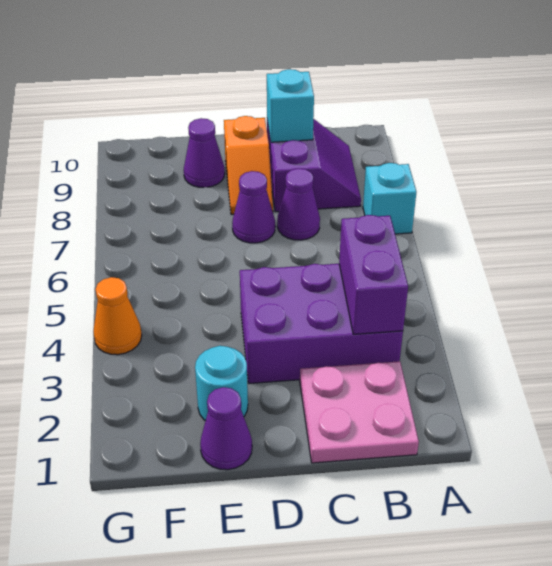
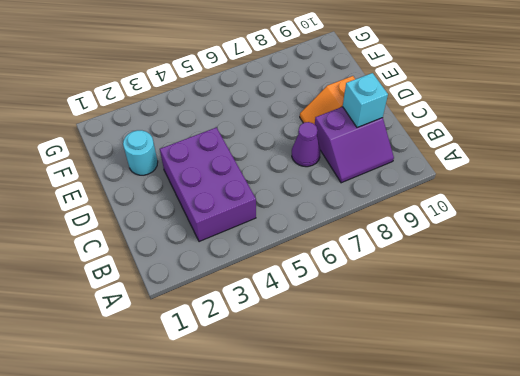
none -> cyan 1x1 brick [363,163,416,234]
none -> pink 2x2 plate [300,361,419,463]
none -> purple 1x1 cone [232,171,275,243]

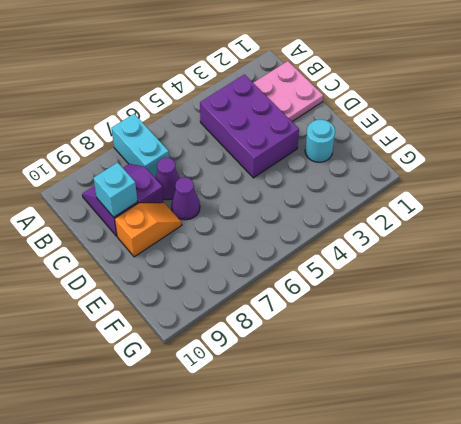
cyan 1x2 brick [111,114,169,177] -> cyan 1x1 brick [363,163,416,234]
none -> purple 1x1 cone [200,387,252,470]
none -> purple 1x1 cone [184,118,225,188]
none -> orange 1x1 cone [93,277,142,355]

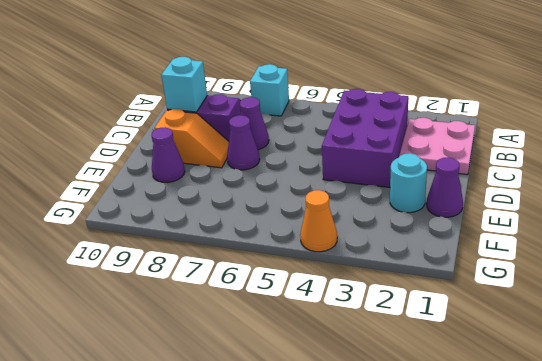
none -> purple 1x2 brick [339,215,408,334]

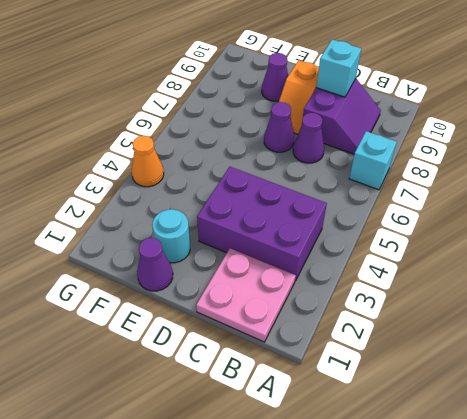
none -> purple 1x2 brick [339,215,408,334]

